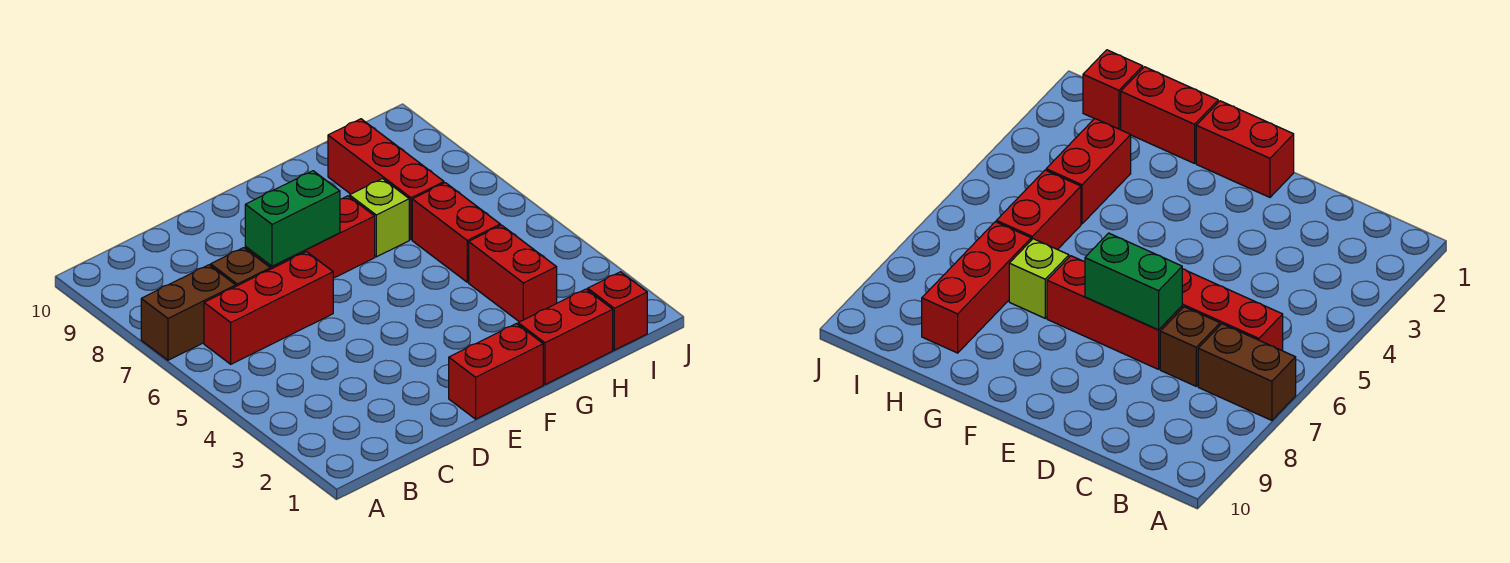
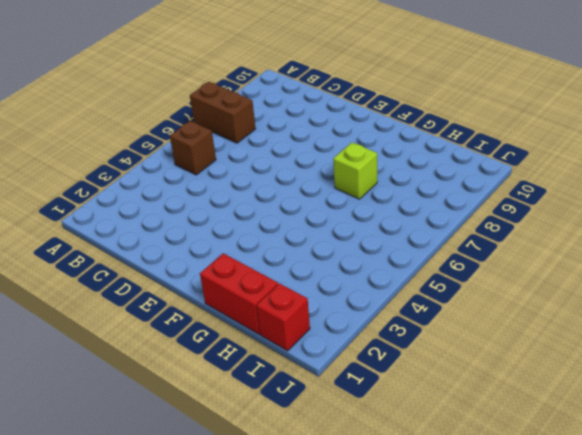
brown 1x1 brick [170,121,216,175] -> brown 1x1 brick moved to [211,248,270,286]
none -> red 1x3 brick [204,252,333,364]
none -> red 1x3 brick [245,196,375,278]
none -> red 1x2 brick [449,324,543,419]

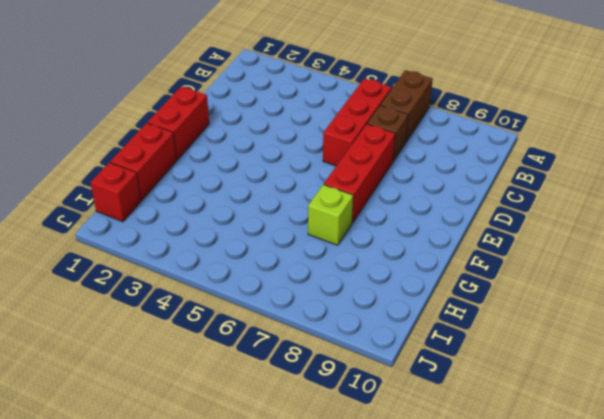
none -> red 1x2 brick [469,225,557,322]
none -> red 1x2 brick [412,183,500,282]
none -> red 1x3 brick [328,119,444,240]

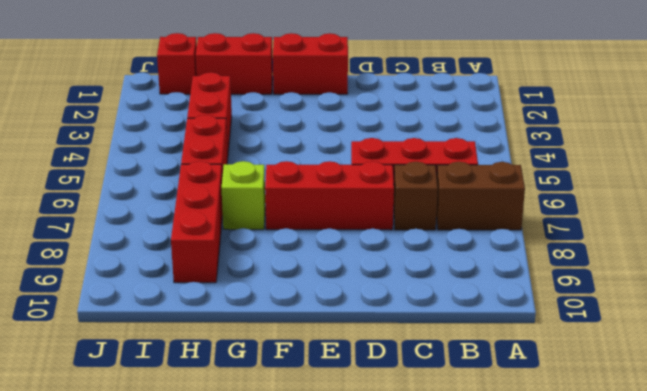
none -> green 1x2 brick [245,171,340,266]

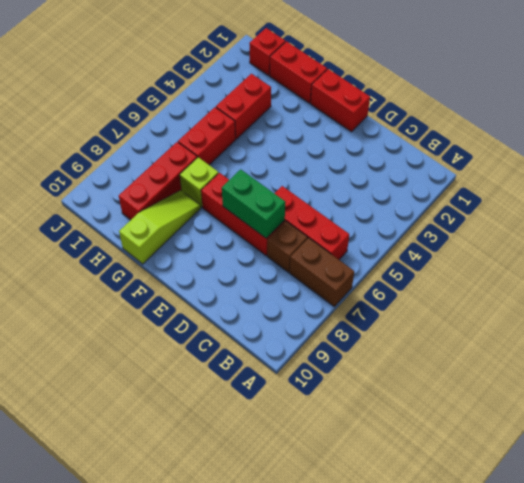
lime 1x3 slope [119,190,201,264] -> none

